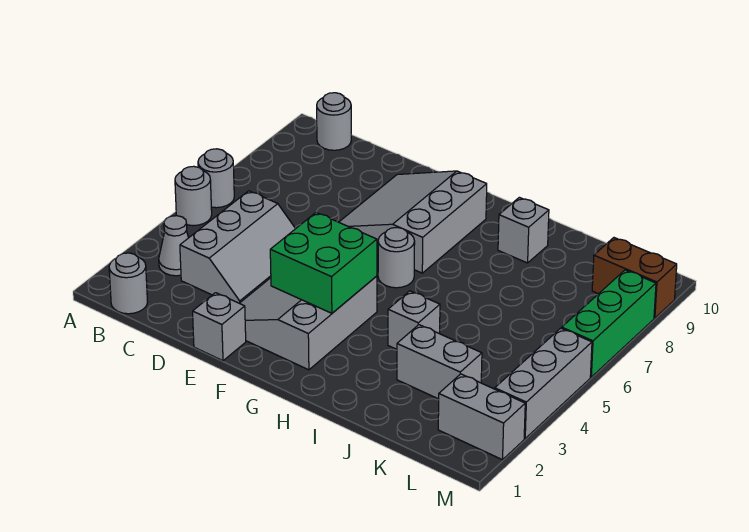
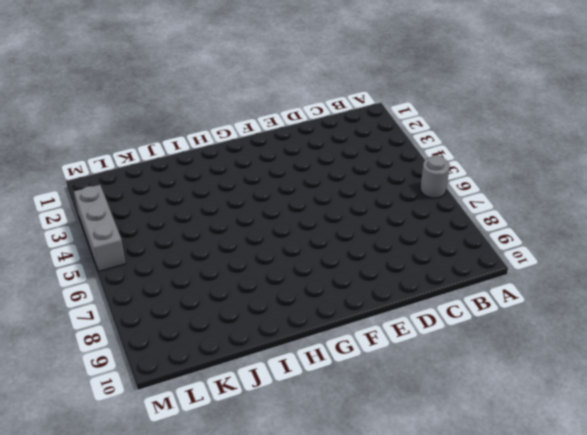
none -> grey 1x1 round brick [175,166,212,226]
none -> grey 1x1 round brick [109,253,148,314]
none -> grey 1x1 cone [159,216,189,276]

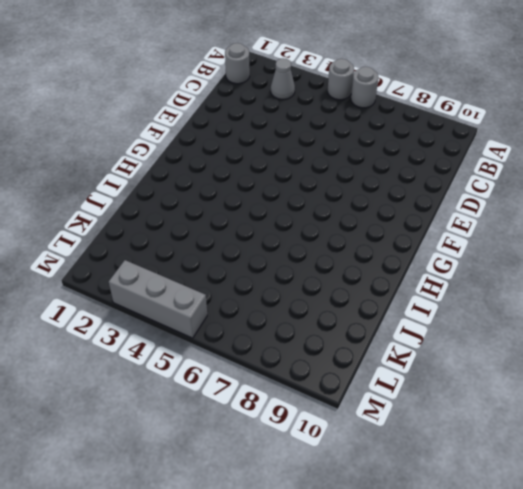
none -> grey 1x1 round brick [317,93,351,150]
none -> grey 2x3 slope [180,191,295,303]
none -> grey 1x1 brick [193,293,246,361]

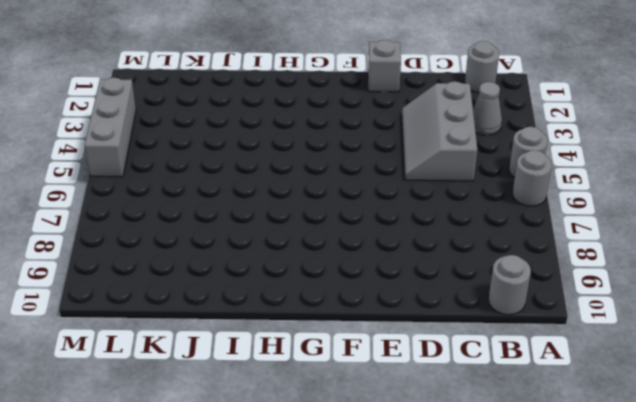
none -> grey 3x3 slope [239,276,377,370]
none -> grey 3x3 slope [339,171,487,273]
none -> grey 1x1 round brick [378,228,415,288]

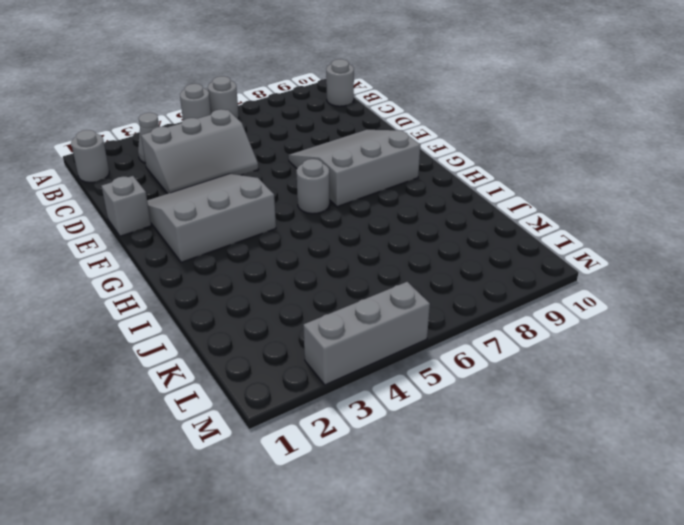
none -> grey 1x1 brick [388,291,440,349]
none -> grey 1x1 brick [498,197,549,263]
none -> grey 1x2 brick [397,325,482,399]

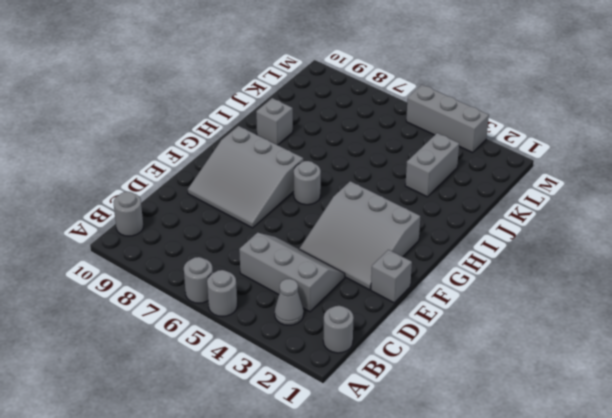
none -> grey 1x1 brick [388,291,440,349]
none -> grey 1x2 brick [438,374,525,460]
none -> brown 1x2 brick [592,238,677,318]

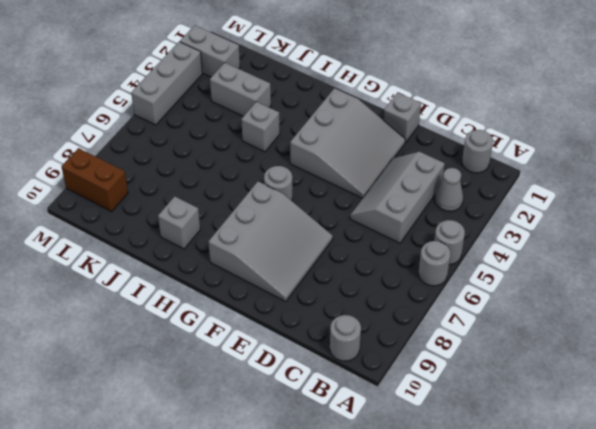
none -> green 1x3 brick [562,270,656,377]
none -> green 2x2 brick [270,212,377,313]

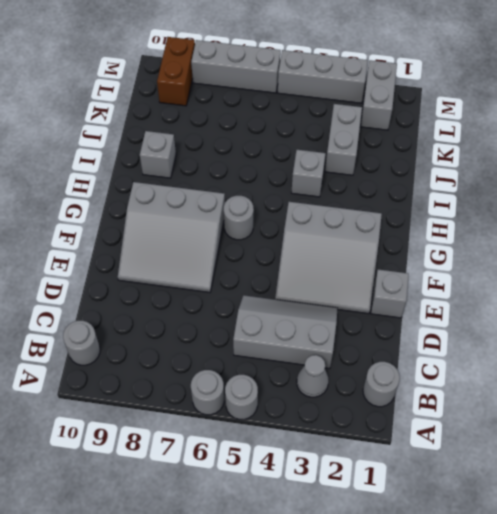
grey 1x3 brick [191,40,281,93] -> green 1x3 brick [562,270,656,377]
none -> green 2x2 brick [270,212,377,313]

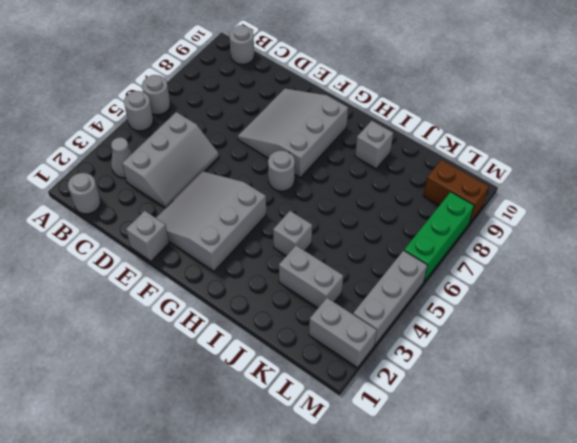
none -> green 2x2 brick [270,212,377,313]

